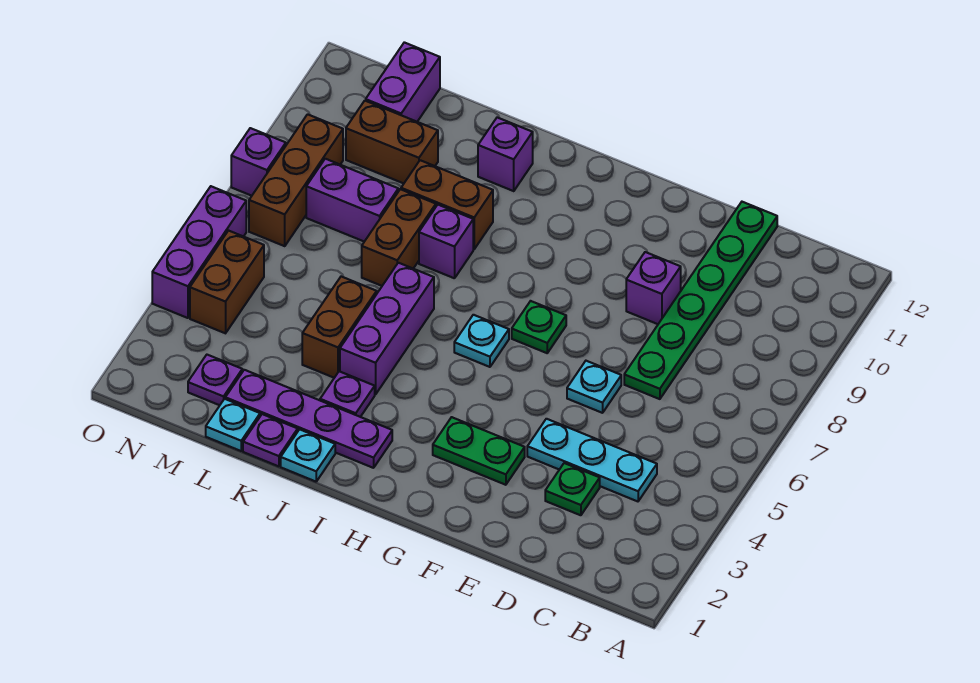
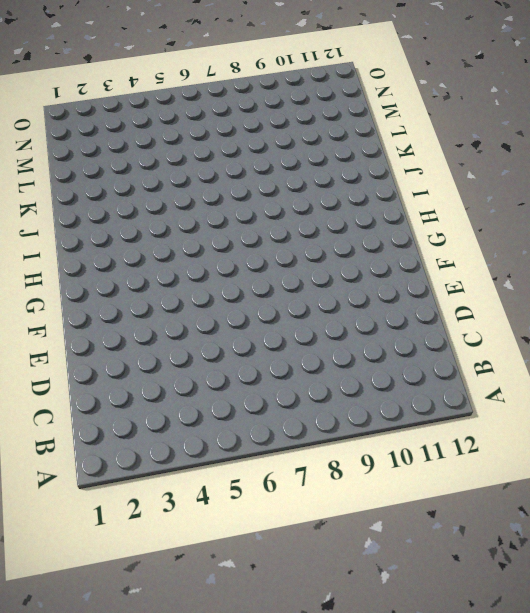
none -> cyan 1x3 plate [527,419,657,501]
none -> green 1x1 plate [545,463,600,515]
none -> green 1x6 plate [624,202,777,399]

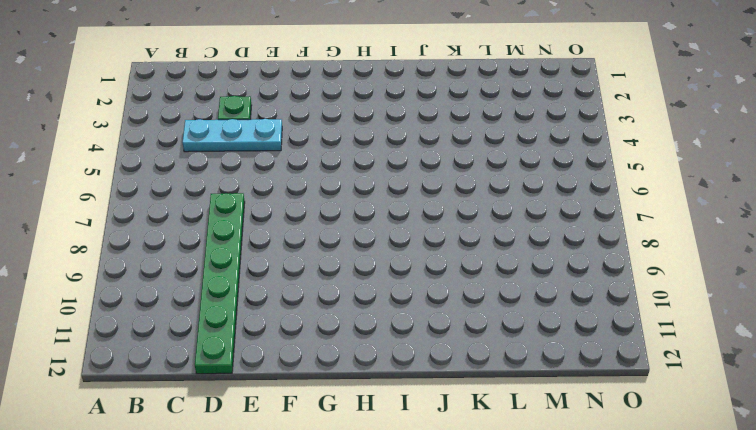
none -> cyan 1x1 plate [567,361,621,413]
none -> purple 1x1 brick [626,252,681,324]
none -> green 1x2 plate [433,417,525,485]

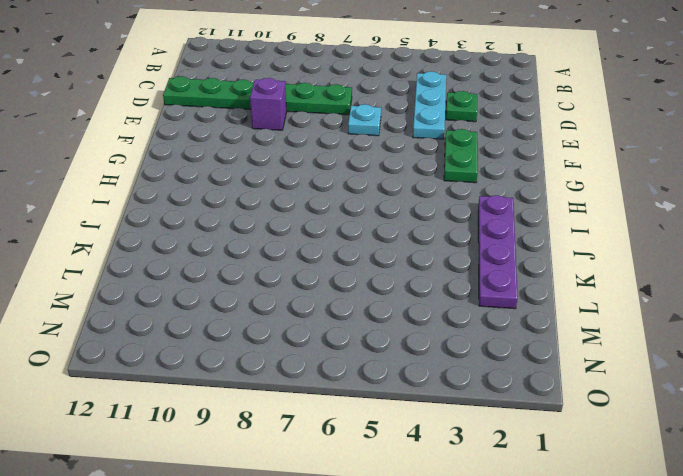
none -> green 1x1 plate [512,301,566,353]
none -> cyan 1x1 plate [454,315,509,367]
none -> cyan 1x1 plate [281,429,335,482]

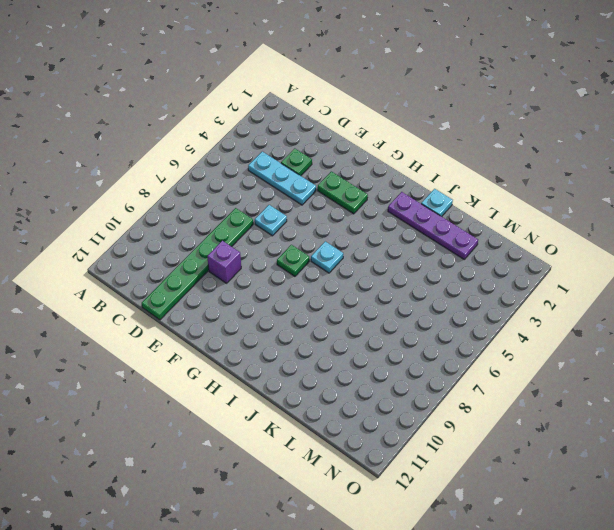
none -> purple 1x1 plate [320,371,375,417]
none -> purple 1x3 brick [340,263,434,395]
none -> purple 1x1 brick [419,205,473,278]

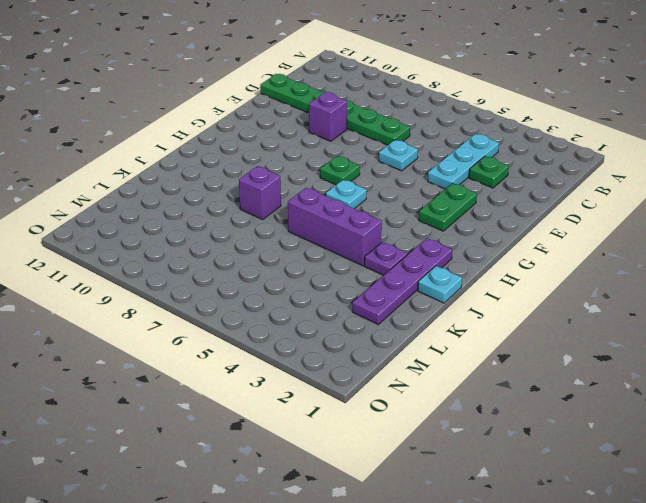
none -> brown 1x2 brick [401,160,493,249]
none -> purple 1x1 brick [478,117,533,191]
none -> purple 1x1 plate [243,414,298,466]

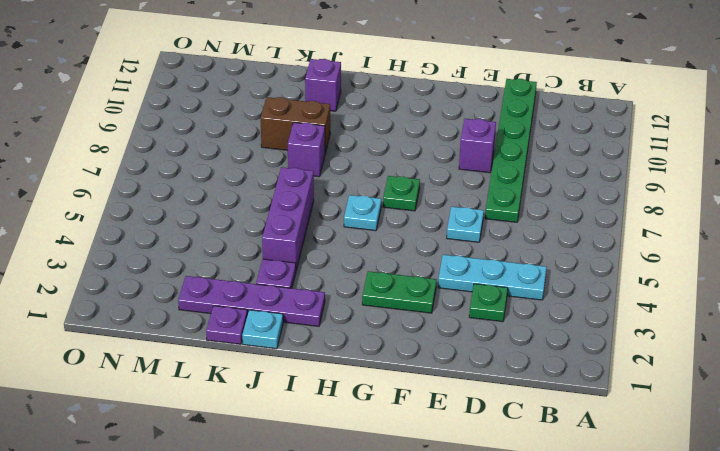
none -> brown 1x2 brick [302,277,377,378]
none -> brown 1x2 brick [362,189,436,286]
none -> cyan 1x1 plate [206,399,260,451]

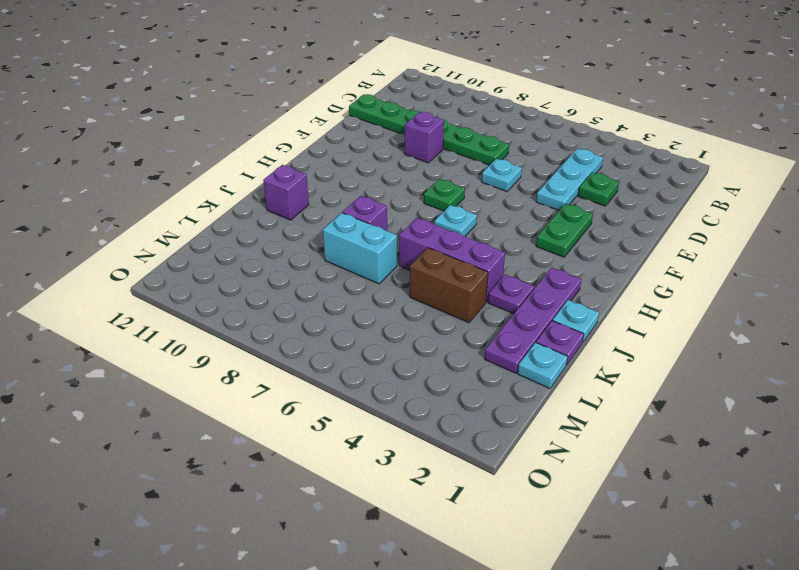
cyan 1x2 brick [323,213,397,284] -> brown 1x2 brick [362,189,436,286]
none -> brown 1x2 brick [401,160,493,249]
none -> purple 1x2 brick [306,159,398,242]
none -> brown 1x2 brick [346,101,438,183]

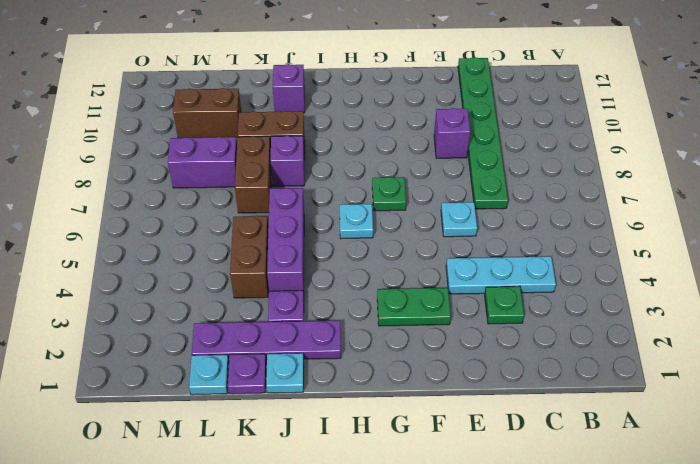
none -> purple 1x1 plate [188,355,242,405]
none -> purple 1x2 brick [366,42,440,122]
none -> brown 1x2 brick [190,231,264,333]

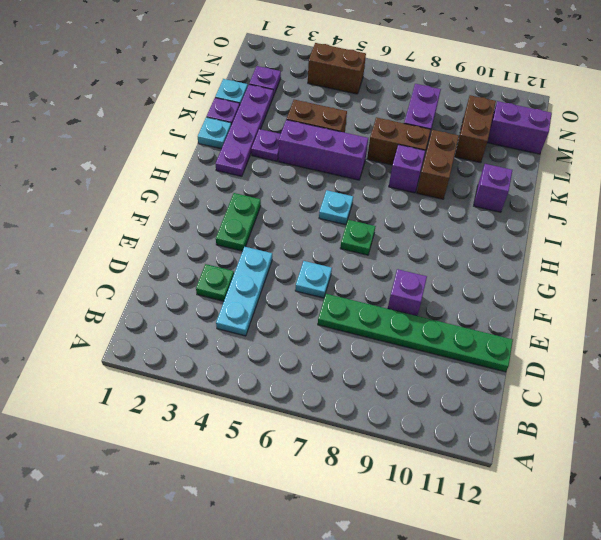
none -> brown 1x3 brick [249,114,343,246]
none -> purple 1x3 brick [152,186,246,318]
none -> purple 1x1 brick [231,128,286,196]

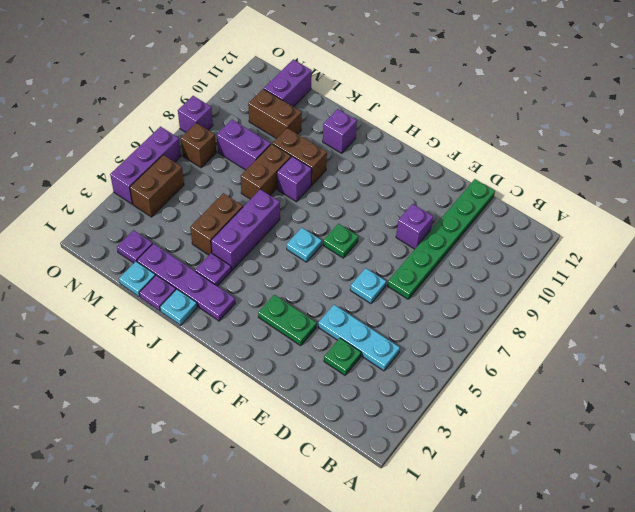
brown 1x1 brick [181,123,216,168] -> brown 1x3 brick [249,114,343,246]

